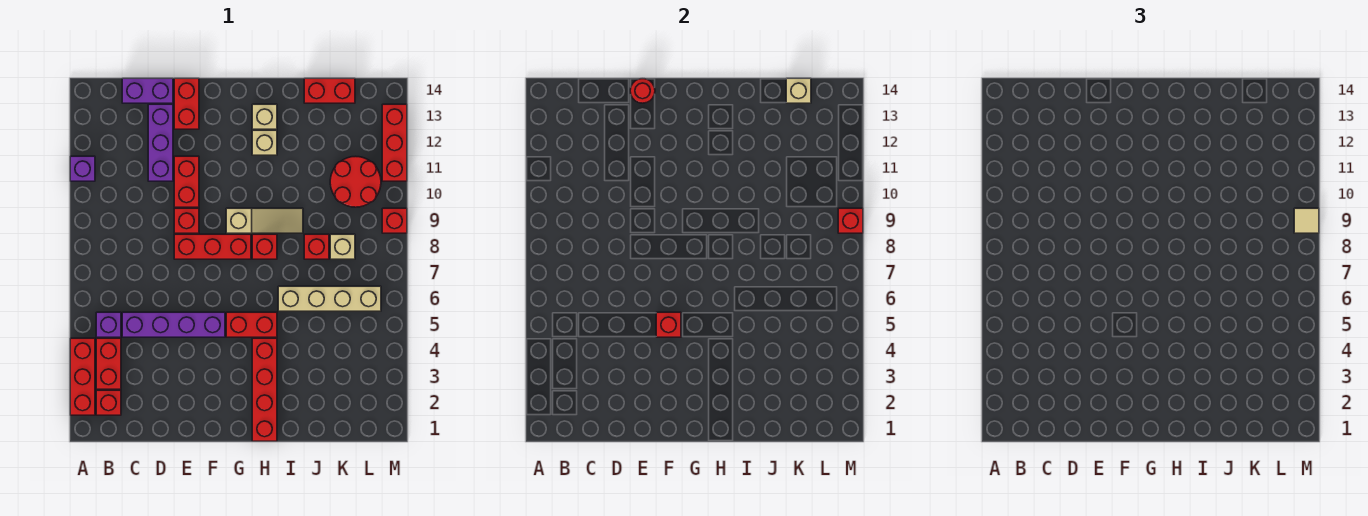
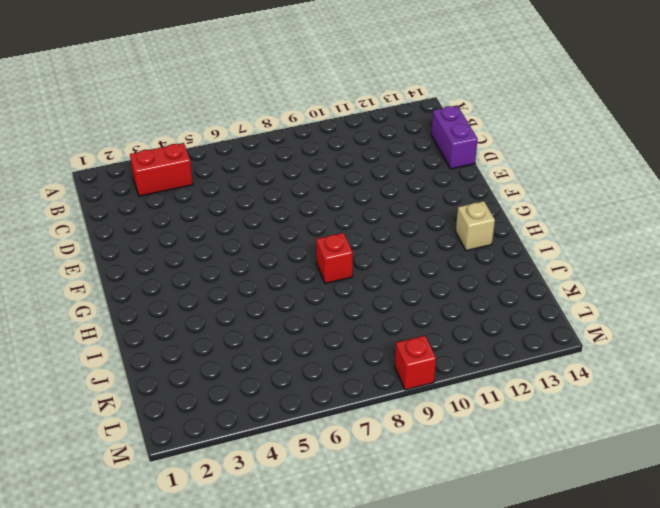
none -> red 1x3 brick [70,338,95,415]
none -> purple 1x1 brick [70,156,95,181]
none -> red 1x1 brick [96,390,121,415]
none -> purple 1x1 brick [96,312,121,337]

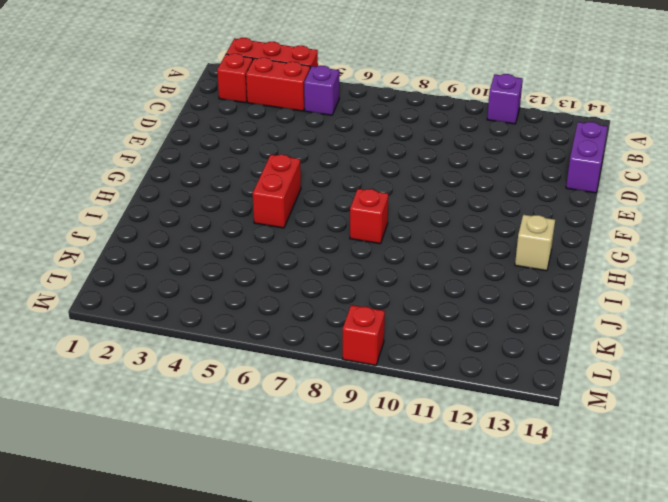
none -> purple 1x4 brick [122,312,225,337]
none -> purple 1x3 brick [148,104,173,181]
none -> red 1x3 brick [174,234,251,259]
none -> red 1x1 brick [174,208,199,233]

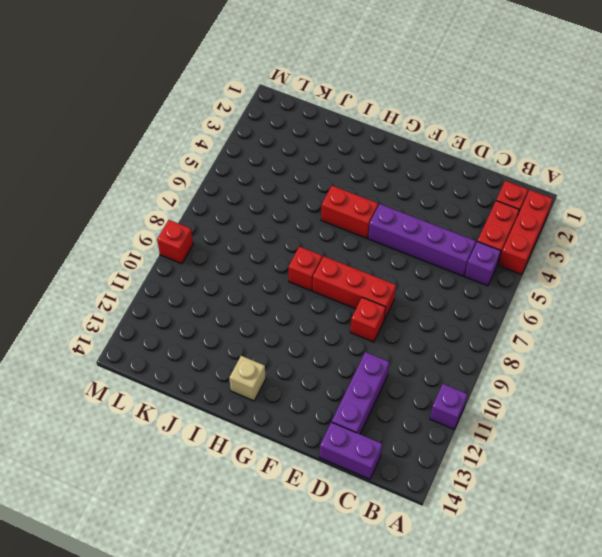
none -> red 1x2 brick [174,156,199,207]
none -> red 1x2 brick [174,78,199,129]
none -> tan 1x3 slope [226,208,303,233]
none -> red 1x4 brick [252,338,277,441]

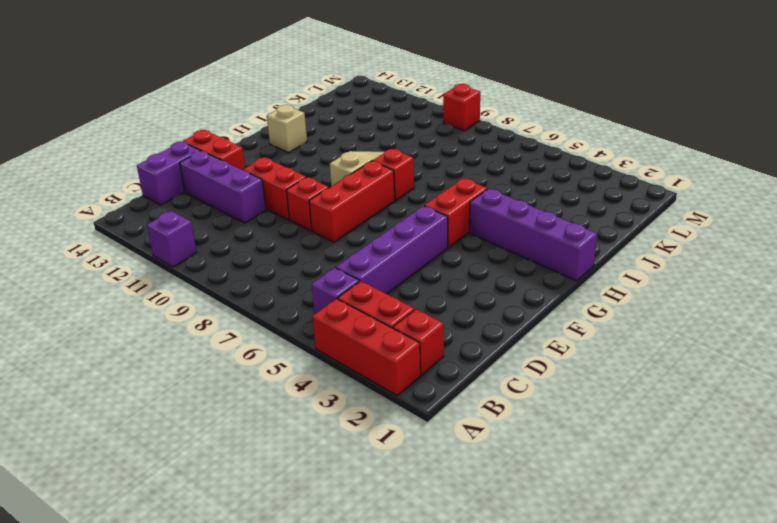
purple 1x4 brick [470,189,597,281] -> red 1x4 brick [252,338,277,441]
none -> tan 1x1 brick [252,130,277,155]
none -> tan 1x4 brick [278,286,381,311]
none -> red 1x1 brick [304,234,329,259]
none -> red 1x2 brick [304,78,355,103]

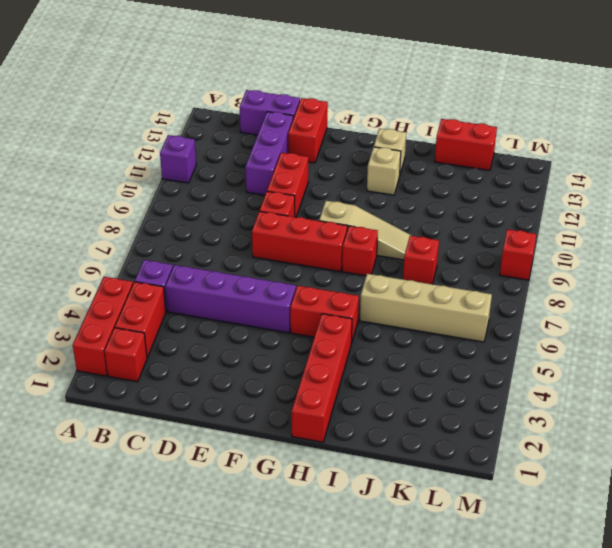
none -> tan 1x1 brick [330,234,355,259]
none -> red 2x2 round brick [330,156,381,207]
none -> red 1x3 brick [382,104,407,181]
none -> red 1x1 round brick [630,79,655,103]

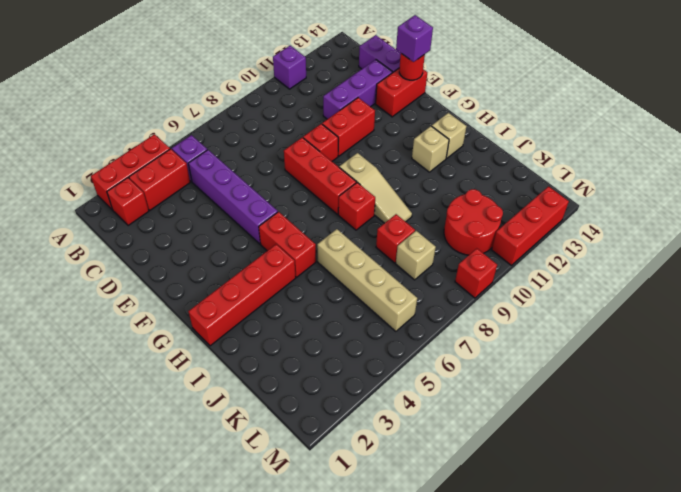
purple 1x1 brick [396,15,433,62] -> none
none -> red 1x2 brick [304,78,355,103]
none -> red 1x1 brick [656,312,681,337]
none -> tan 1x1 brick [786,78,811,103]
none -> red 1x1 brick [838,208,863,233]

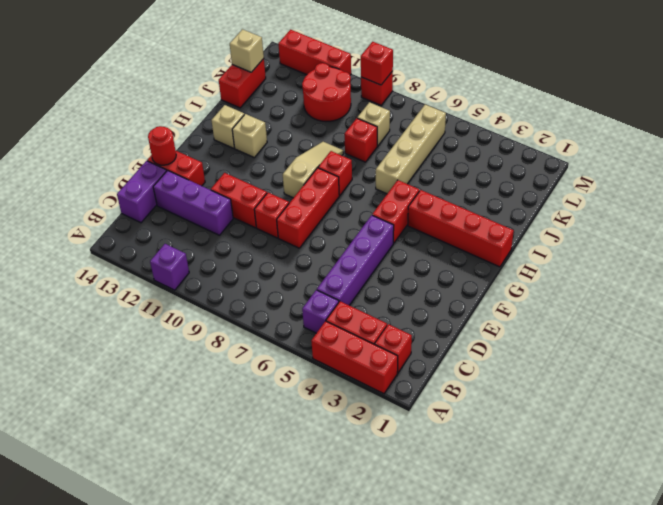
none -> red 1x1 brick [656,312,681,337]
none -> tan 1x1 tile [1294,208,1319,233]

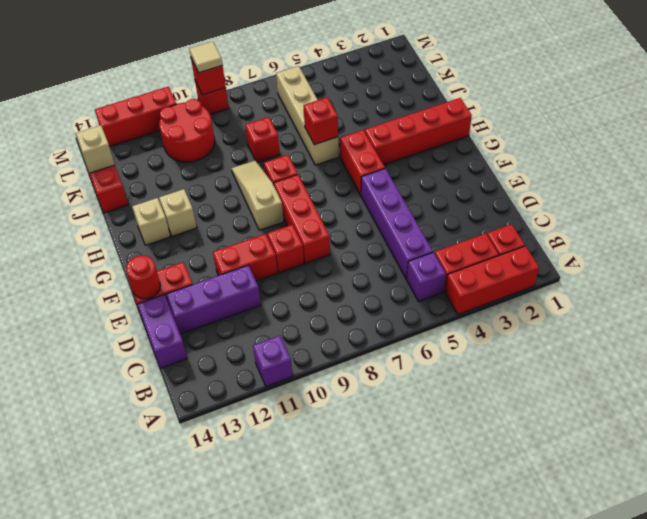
red 1x1 brick [303,97,338,145] -> red 1x1 brick moved to [656,312,681,337]
none -> tan 1x1 brick [330,234,355,259]

